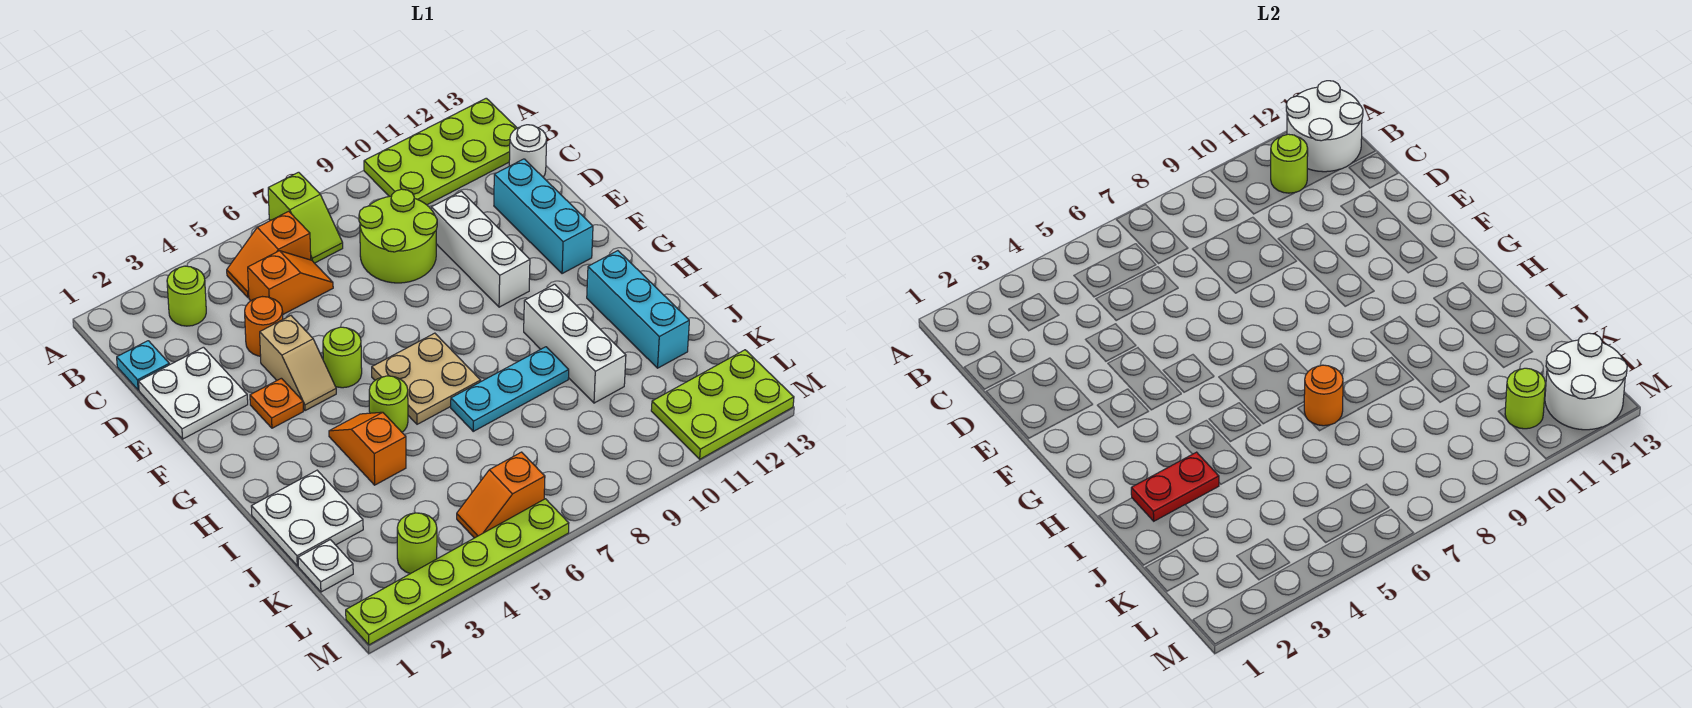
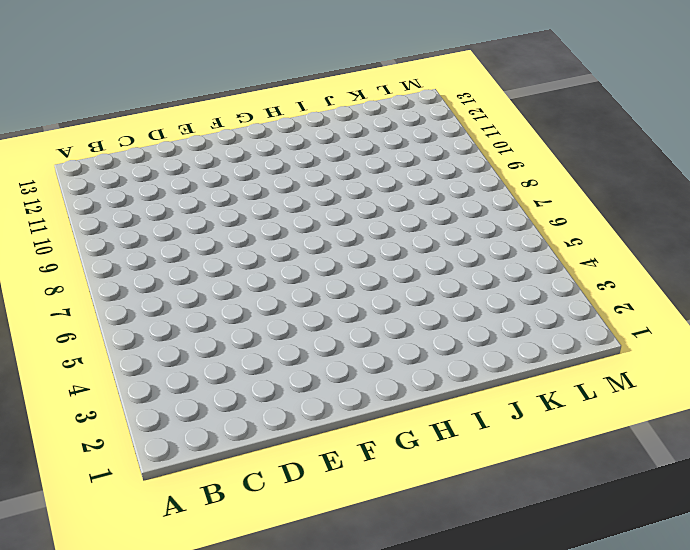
none -> lime 1x2 slope [268,172,343,263]
none -> lime 2x4 plate [364,98,517,205]
none -> lime 1x1 round brick [167,266,206,326]
none -> orange 1x2 slope [227,211,311,297]

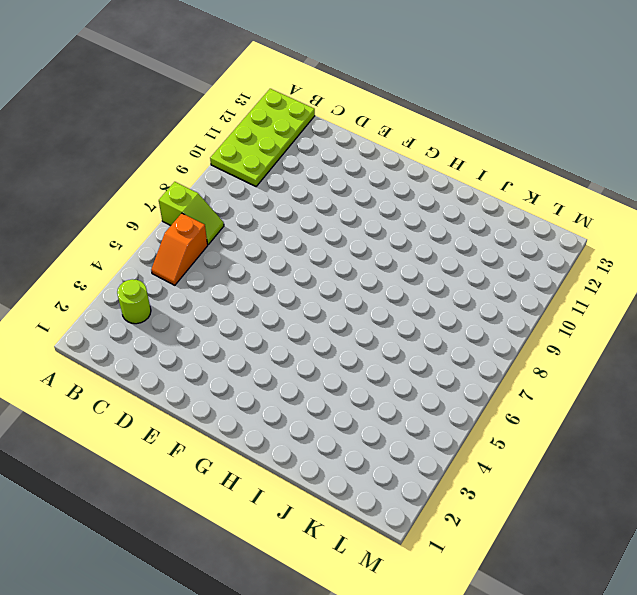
none -> cyan 1x1 plate [117,341,169,390]
none -> orange 1x2 slope [248,251,333,314]
none -> lime 2x2 round brick [359,189,437,283]
none -> white 1x1 round brick [509,125,547,177]

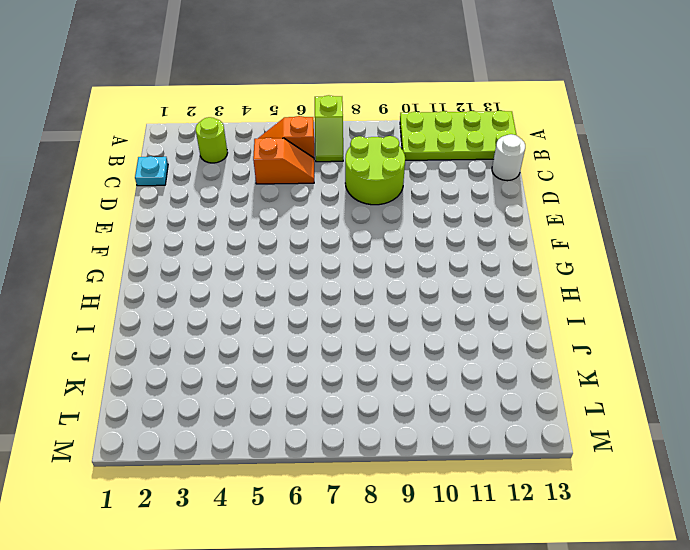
none -> white 2x2 plate [139,347,248,439]
none -> orange 1x1 round brick [245,297,283,356]
none -> white 1x3 brick [431,191,530,307]
none -> cyan 1x3 brick [494,159,593,274]

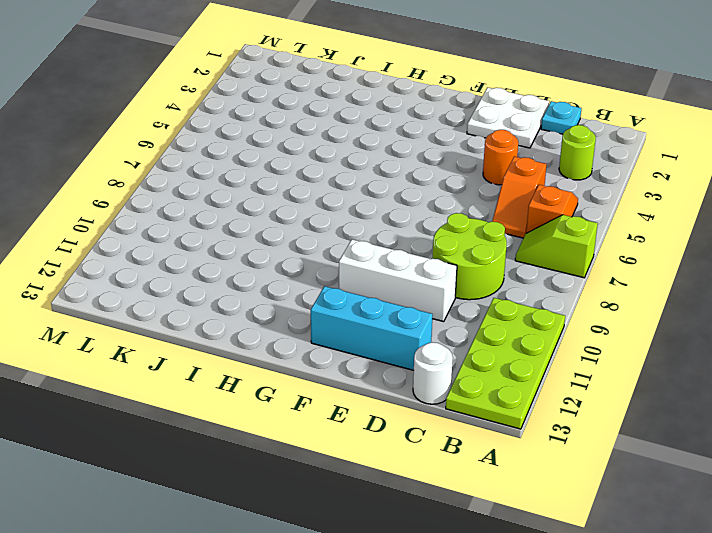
none -> tan 1x2 slope [260,316,336,411]
none -> orange 1x1 plate [250,378,303,428]
none -> lime 1x1 round brick [323,327,362,388]
none -> tan 2x2 plate [372,333,481,424]

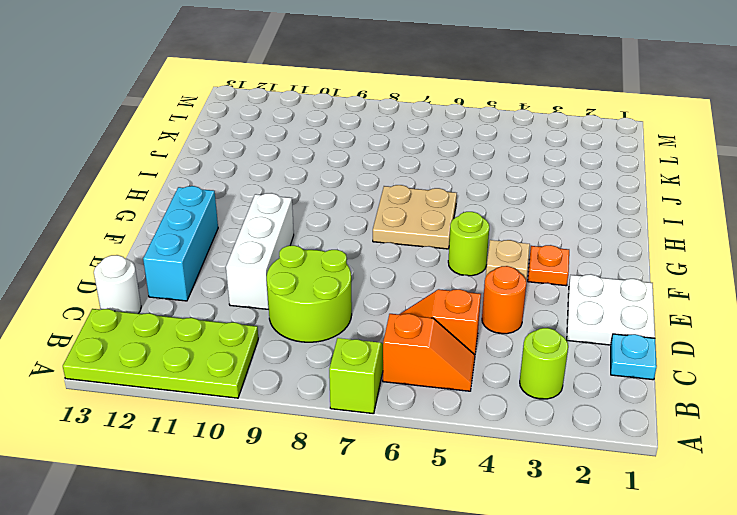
none -> orange 1x2 slope [329,412,406,485]
none -> lime 1x1 round brick [369,376,408,432]
none -> white 1x3 brick [524,284,626,403]
none -> cyan 1x3 brick [587,251,689,368]

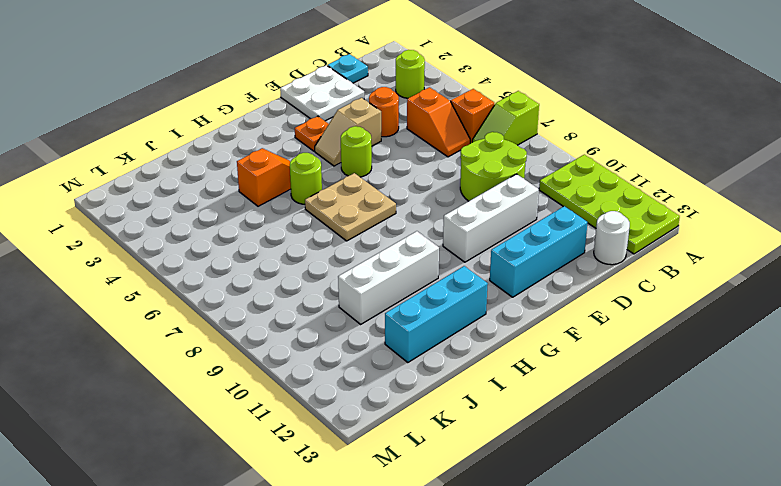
none -> white 2x2 plate [251,470,363,566]
none -> cyan 1x3 plate [451,347,569,431]
none -> white 1x1 plate [298,540,353,592]
none -> lime 1x1 round brick [397,513,437,574]

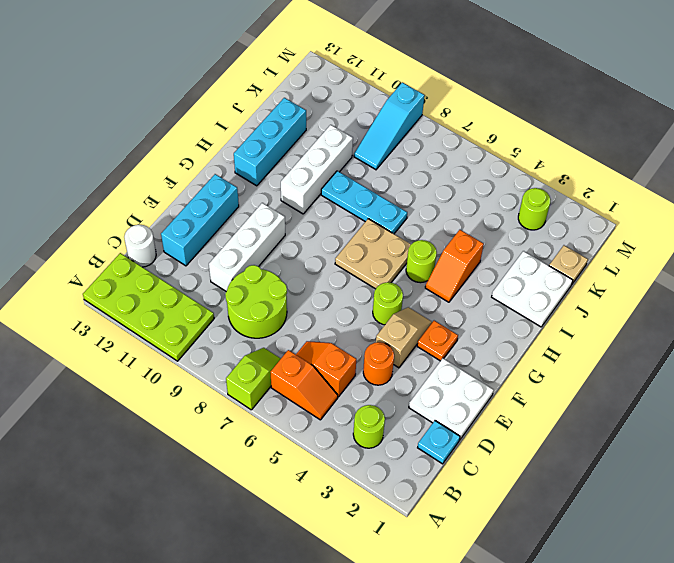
tan 1x1 plate [549,245,588,284] -> white 1x1 plate [298,540,353,592]
cyan 1x3 slope [354,82,424,170] -> none
none -> orange 1x2 slope [457,452,545,538]
none -> lime 2x3 plate [651,350,794,459]
none -> lime 1x6 plate [346,499,569,645]
none -> white 2x2 round brick [1286,81,1363,172]

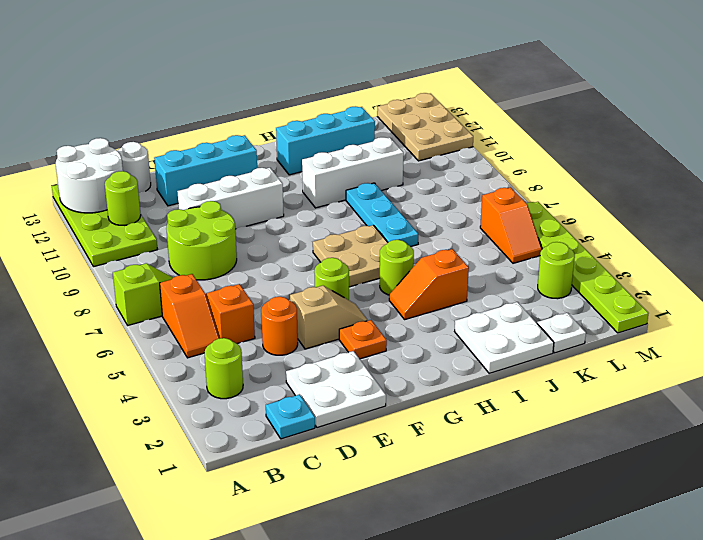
tan 2x3 plate [377,93,473,161] -> lime 2x3 plate [651,350,794,459]
none -> red 1x2 plate [1131,452,1219,521]
none -> orange 1x1 round brick [1304,365,1343,426]
none -> lime 1x1 round brick [1505,368,1545,429]
none -> white 2x2 round brick [1545,333,1627,430]

